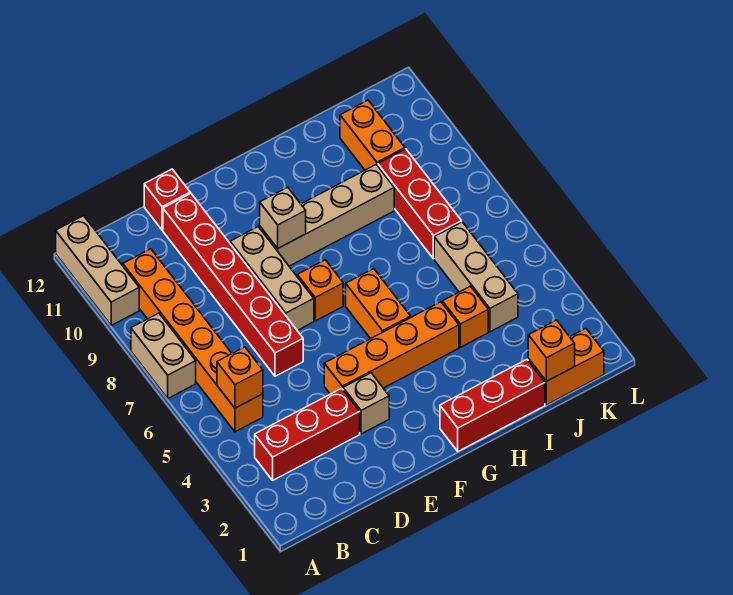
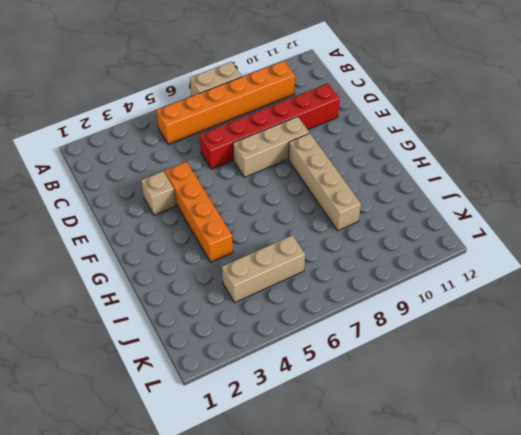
none -> tan 1x3 brick [56,216,139,325]
none -> red 1x3 brick [255,388,360,480]
none -> red 1x1 brick [144,169,190,230]

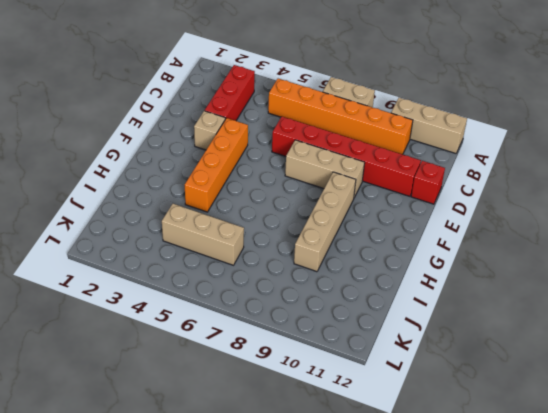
none -> orange 1x1 brick [297,260,343,321]
none -> red 1x3 brick [440,360,545,451]
none -> orange 1x2 brick [346,269,411,339]

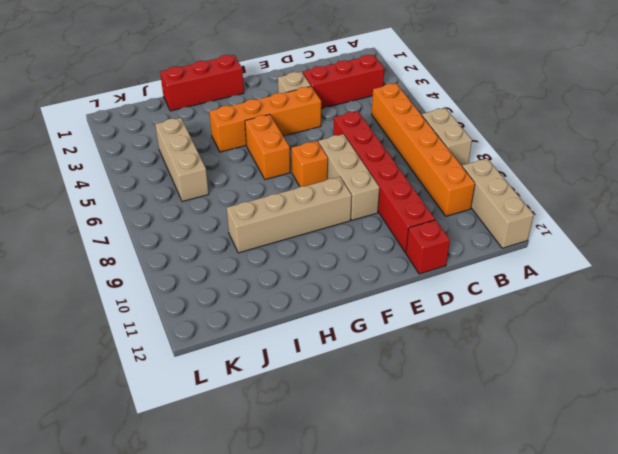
none -> orange 1x1 brick [442,286,488,347]
none -> orange 1x2 brick [528,328,604,405]
none -> red 1x3 brick [378,149,462,259]

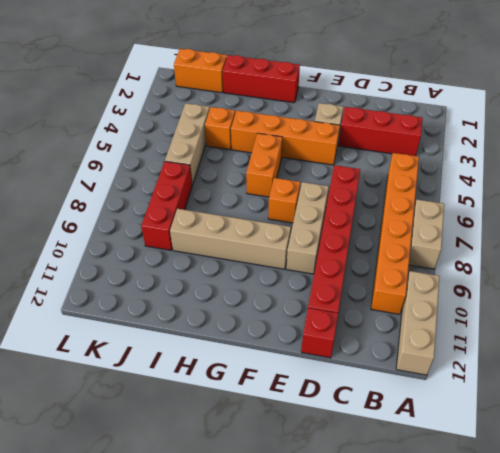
none -> orange 1x2 brick [340,100,405,170]
none -> orange 1x1 brick [217,347,263,408]
none -> tan 1x1 brick [260,187,306,248]

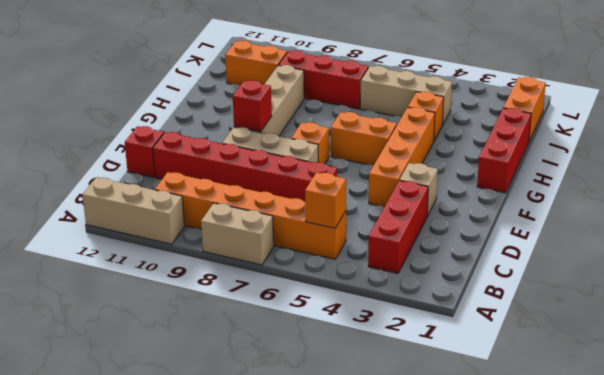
red 1x1 brick [233,80,272,131] -> tan 1x1 brick [260,187,306,248]
none -> orange 1x1 brick [528,320,575,381]

